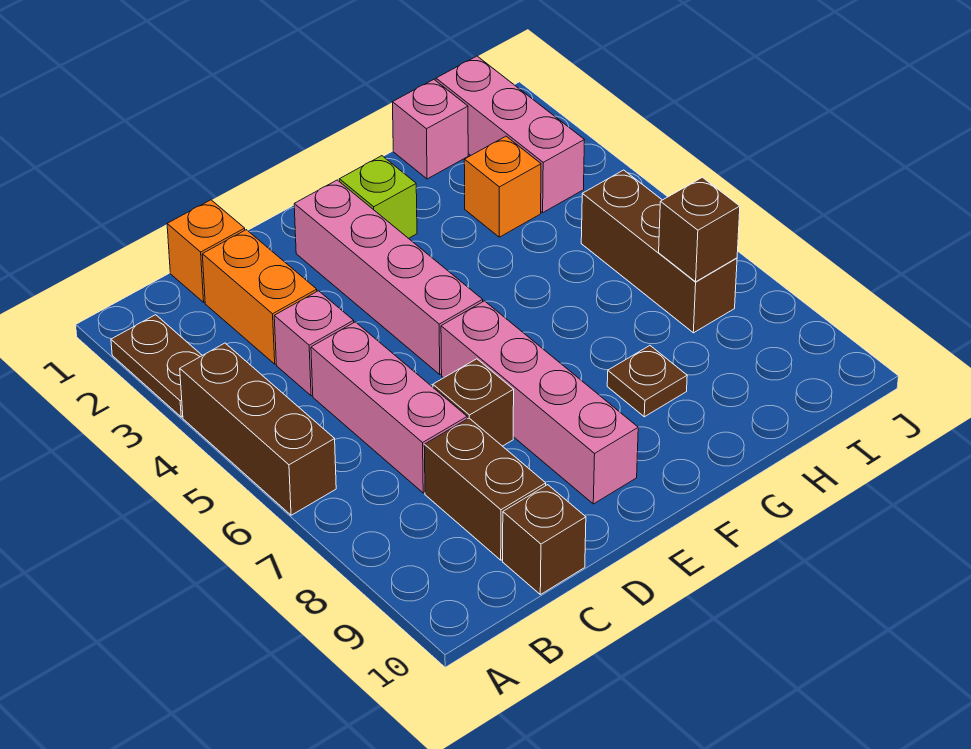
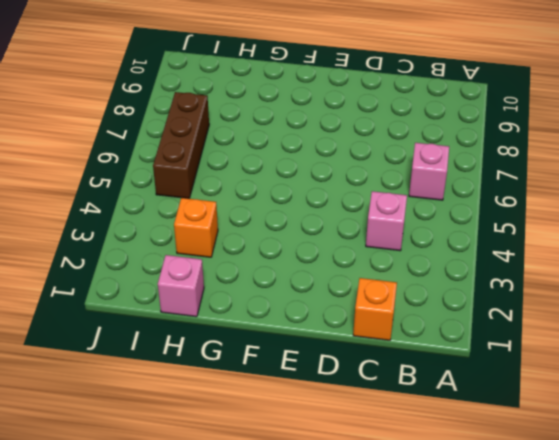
pink 1x1 brick [409,143,449,200] -> none
none -> brown 1x2 plate [111,315,202,417]
none -> brown 1x3 brick [180,343,336,515]
none -> orange 1x2 brick [202,230,317,364]

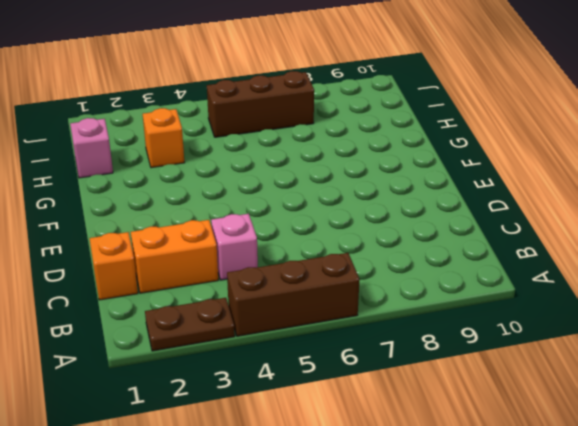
none -> pink 1x3 brick [311,322,467,493]
none -> brown 1x2 brick [424,418,546,560]
none -> brown 1x1 brick [503,485,586,595]

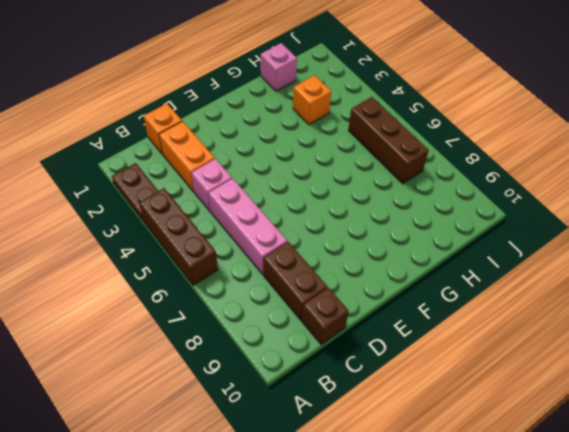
none -> brown 1x1 brick [433,359,514,446]
none -> pink 1x4 brick [294,180,483,374]
none -> pink 1x4 brick [441,301,638,504]

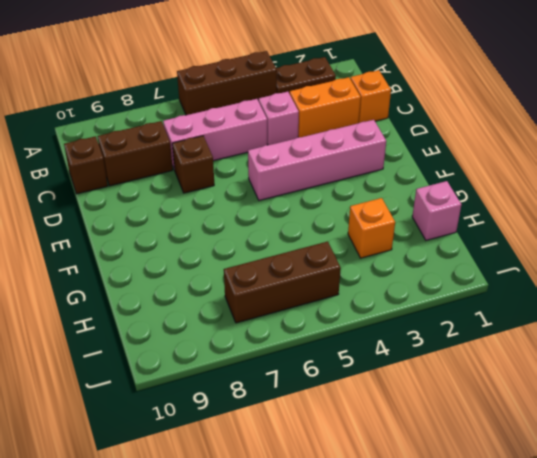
none -> pink 1x4 brick [441,301,638,504]
none -> lime 1x1 brick [339,156,417,238]
none -> brown 1x1 plate [607,346,687,417]

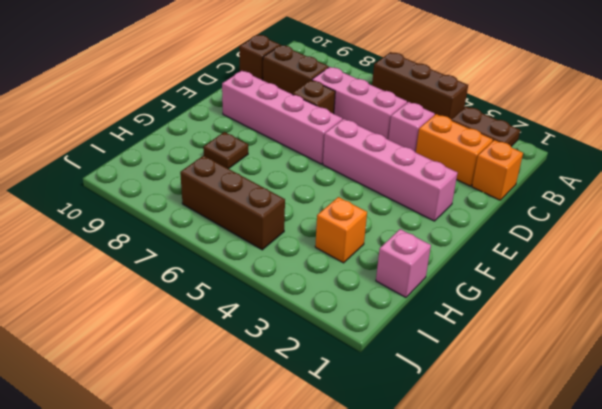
none -> lime 1x1 brick [339,156,417,238]
none -> pink 1x3 brick [436,56,584,213]
none -> brown 1x1 brick [659,177,740,282]

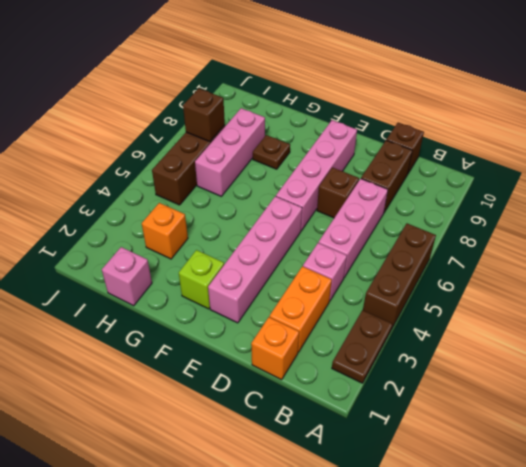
pink 1x3 brick [195,108,265,196] -> pink 1x3 brick moved to [436,56,584,213]

